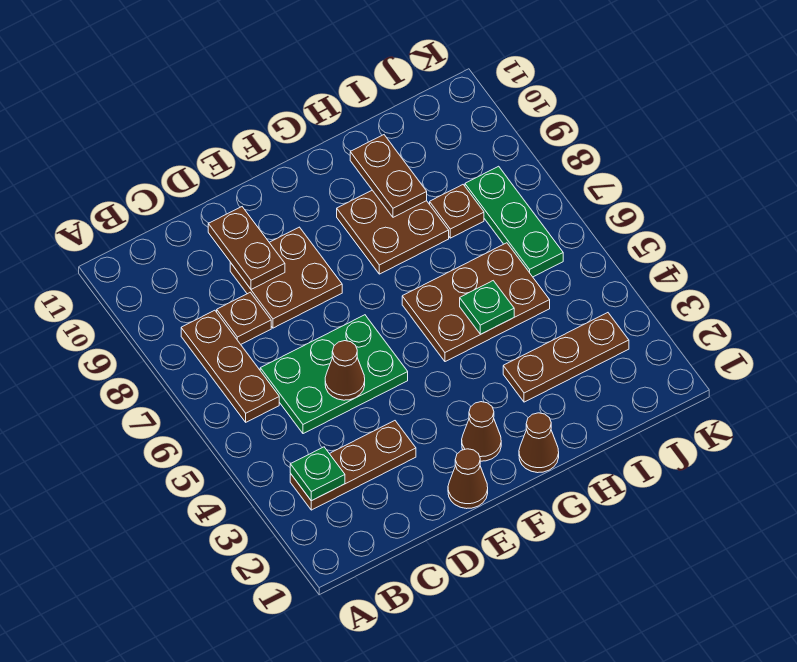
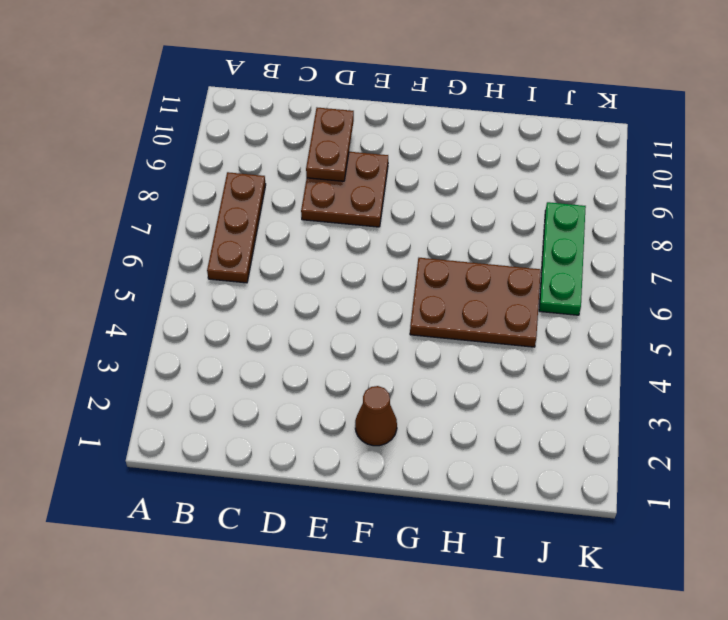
none -> brown 1x3 plate [290,421,416,510]
none -> green 2x3 plate [260,315,408,434]
none -> brown 1x1 plate [217,292,271,344]

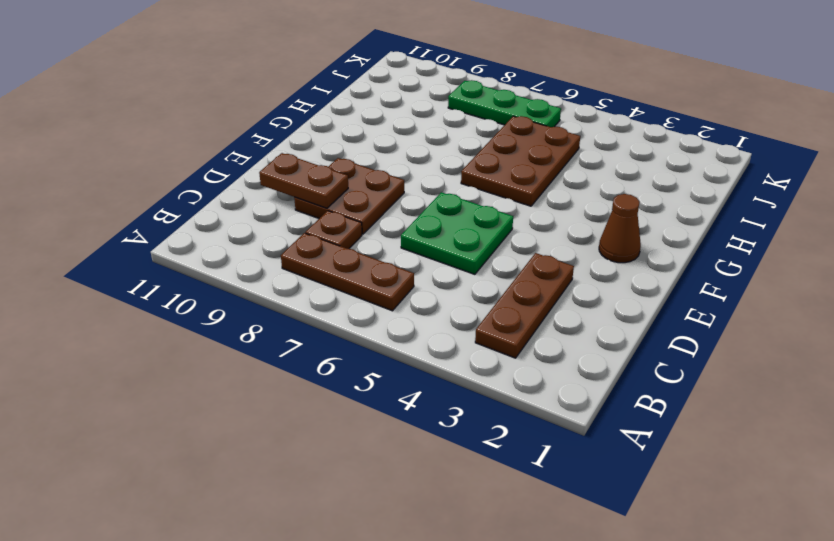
green 2x2 plate [401,192,513,274] -> green 2x3 plate [260,315,408,434]
none -> brown 1x1 cone [448,449,488,509]
none -> brown 1x1 cone [519,413,559,473]
none -> brown 2x2 plate [337,190,449,274]

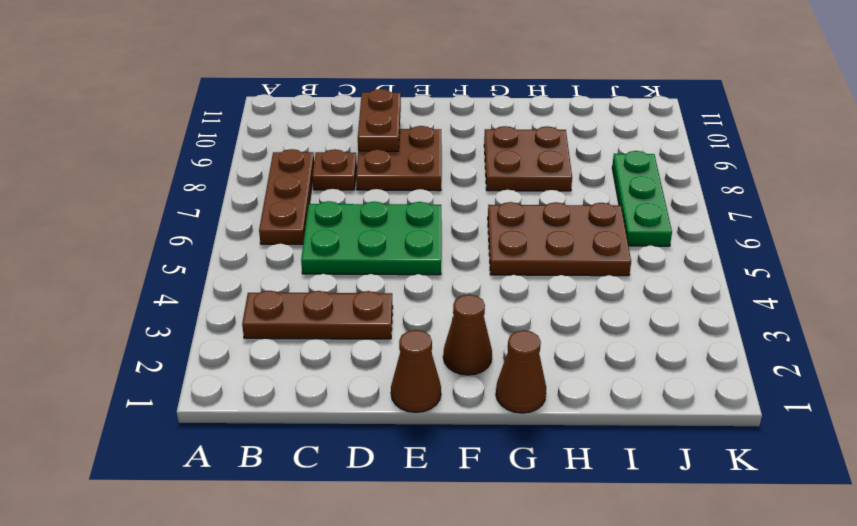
none -> brown 1x3 plate [503,313,629,402]
none -> brown 1x1 plate [430,185,484,238]
none -> green 1x1 plate [290,447,345,501]

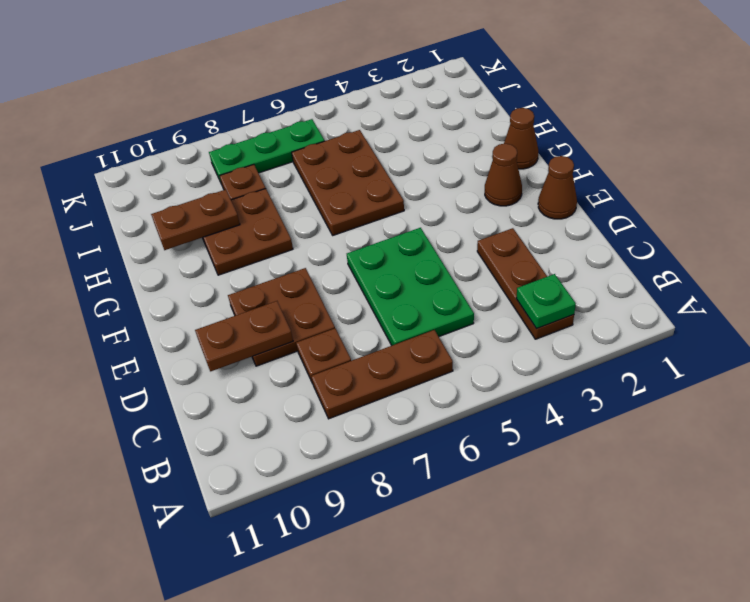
none -> brown 1x3 plate [503,313,629,402]
none -> brown 1x1 cone [325,341,365,400]
none -> green 1x1 plate [460,281,514,334]

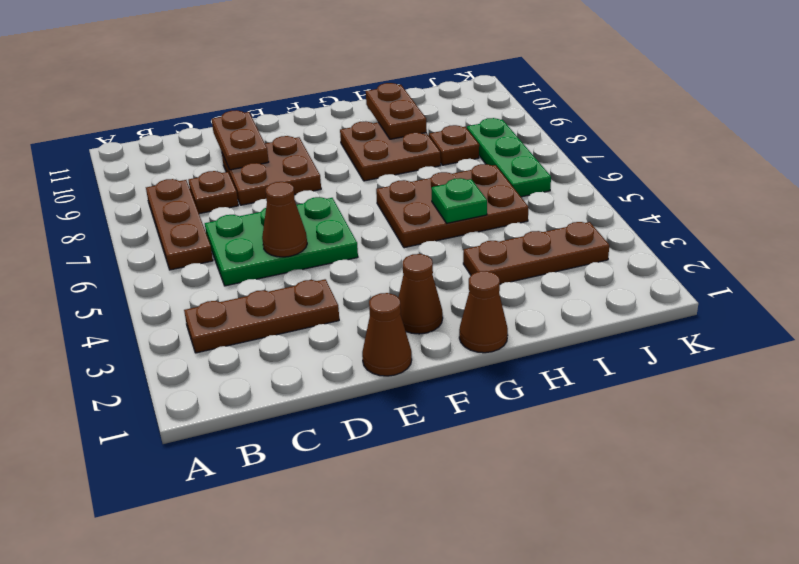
none -> green 1x1 plate [290,447,345,501]

